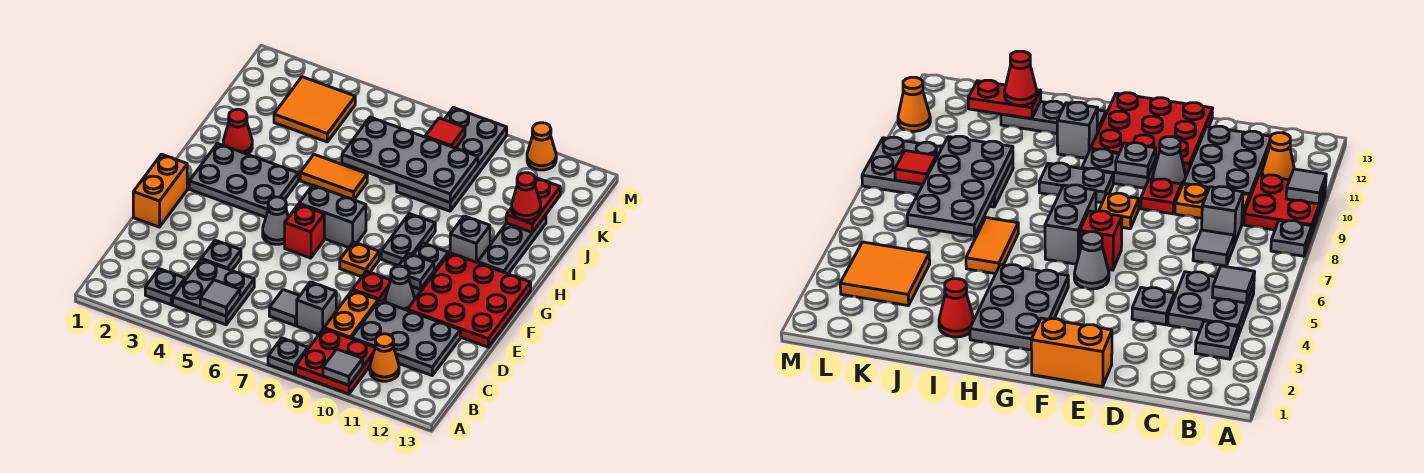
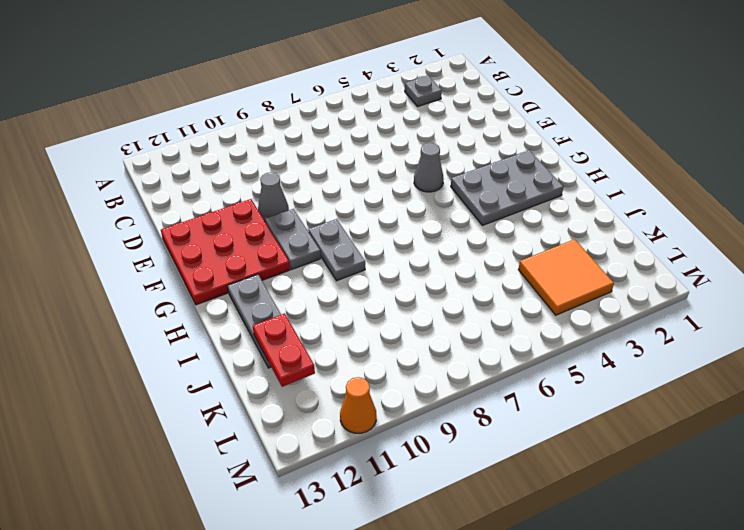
none -> grey 1x1 plate [268,338,308,374]
none -> red 2x2 plate [296,329,375,394]
none -> grey 2x2 plate [173,260,254,325]
none -> orange 1x1 cone [370,334,399,381]

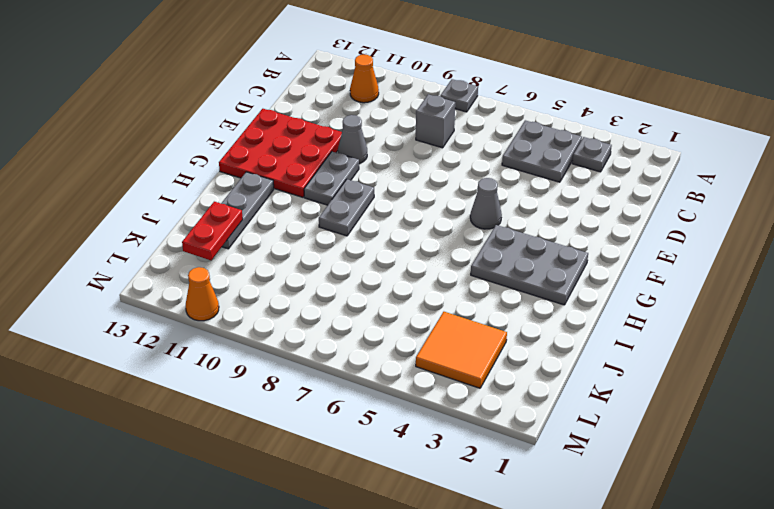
none -> red 2x2 plate [296,329,375,394]
none -> grey 1x1 tile [269,290,300,325]
none -> orange 1x2 plate [324,290,378,339]
none -> grey 2x3 plate [352,300,460,375]

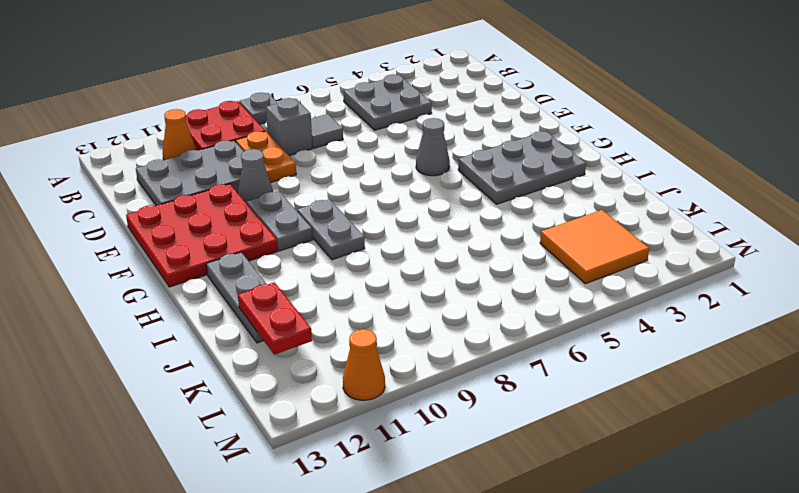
none -> grey 1x1 plate [145,269,185,305]
none -> grey 1x1 plate [201,240,241,271]
none -> orange 1x2 brick [133,154,187,227]
none -> red 1x1 plate [353,271,390,301]

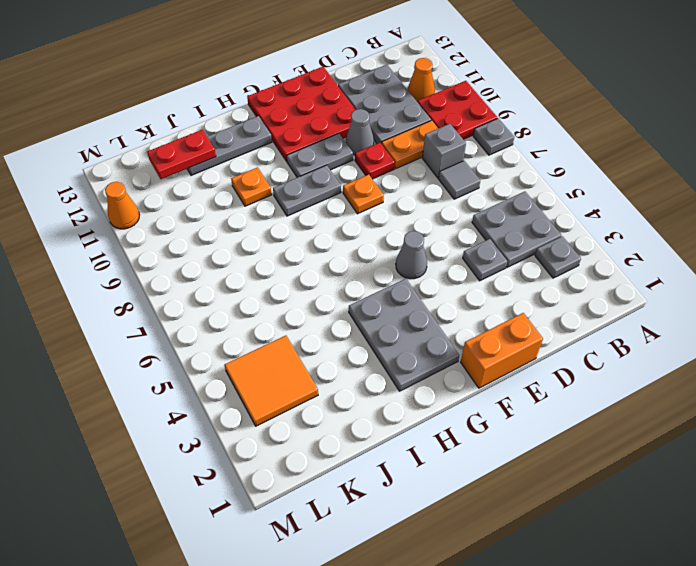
orange 1x1 plate [231,167,272,206] -> none
none -> red 1x1 brick [285,204,324,258]
none -> grey 1x2 brick [299,185,366,248]
none -> grey 1x1 brick [450,216,490,263]
none -> red 1x1 cone [223,109,252,154]

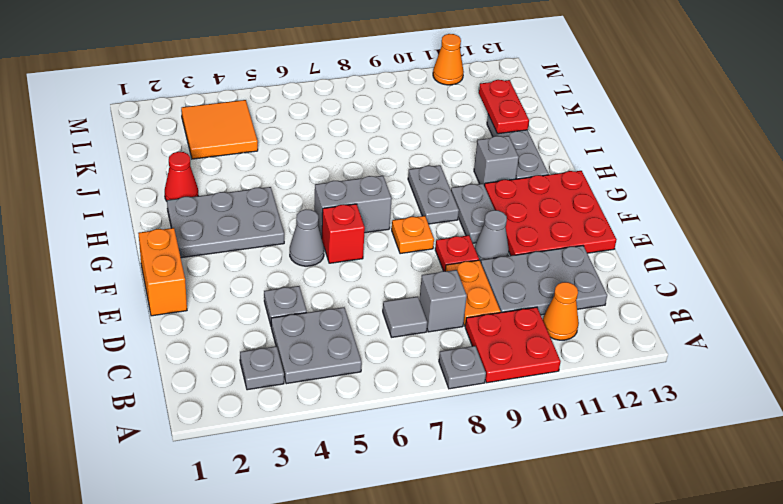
none -> orange 1x2 tile [300,154,367,200]
none -> grey 2x4 plate [397,108,507,211]
none -> grey 1x1 tile [323,349,363,385]
none -> grey 1x1 tile [200,280,240,316]

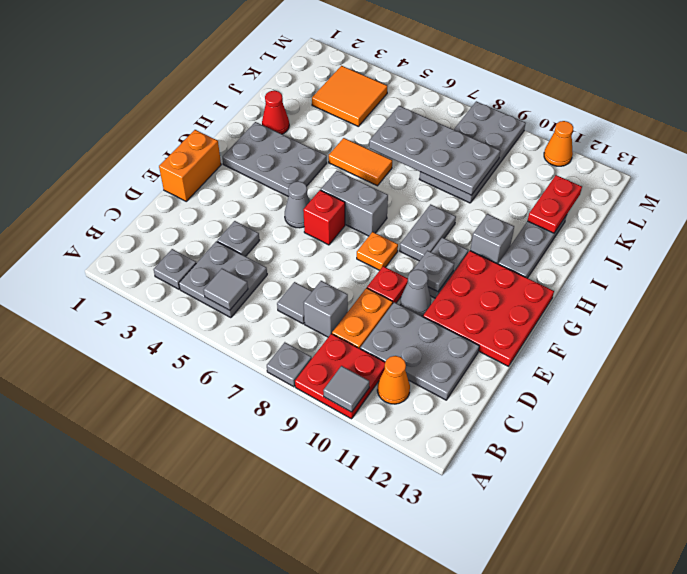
none -> red 1x1 tile [425,118,465,148]
none -> red 1x1 cone [512,173,541,220]

